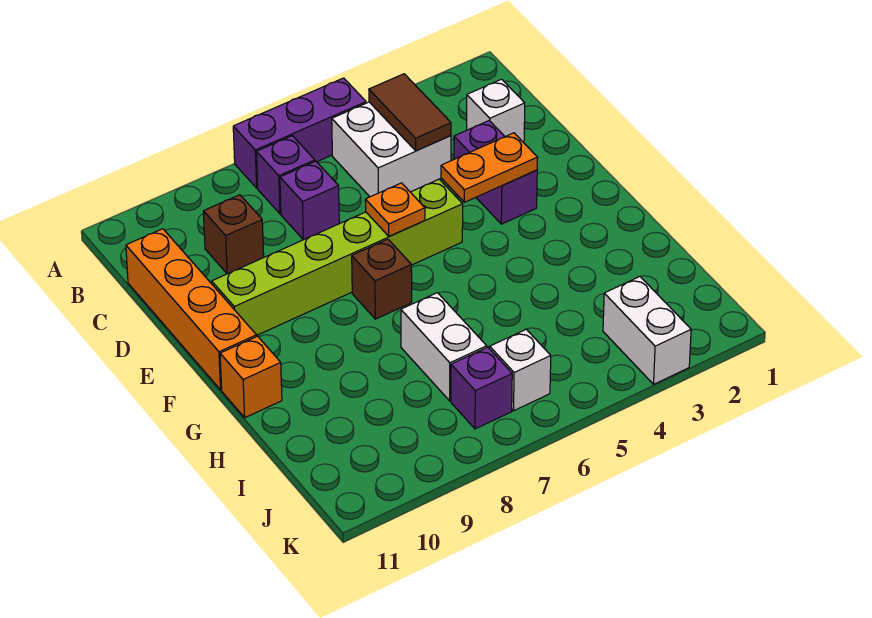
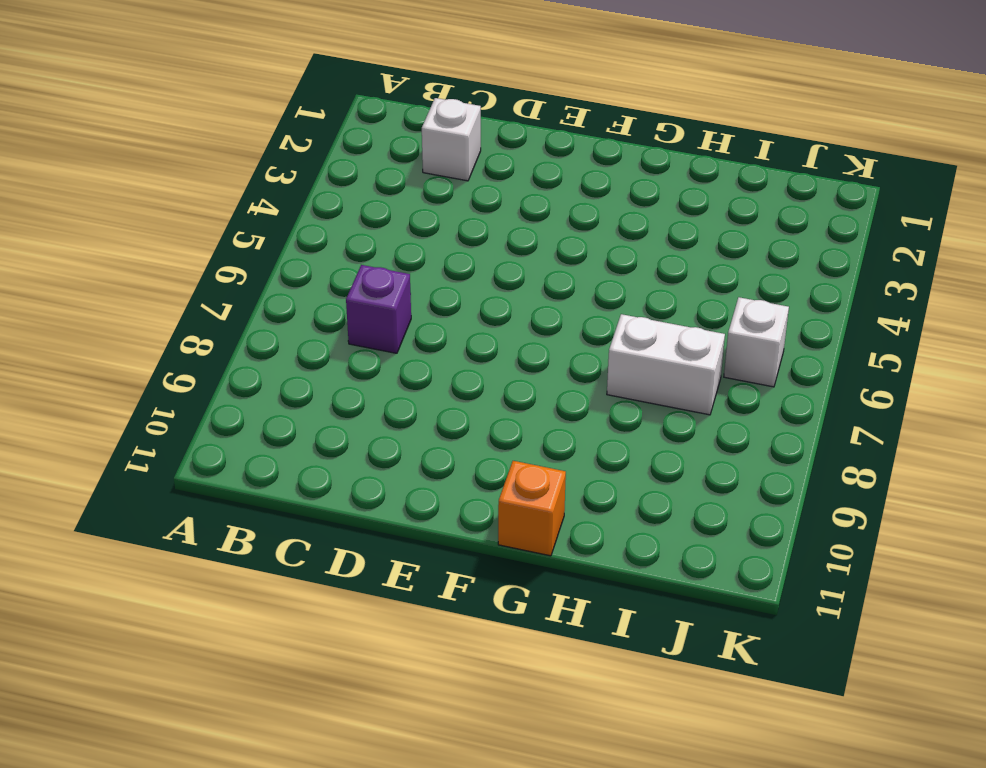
none -> purple 1x3 brick [233,78,366,188]
none -> white 2x2 brick [332,102,451,197]
none -> purple 1x1 brick [257,136,315,214]

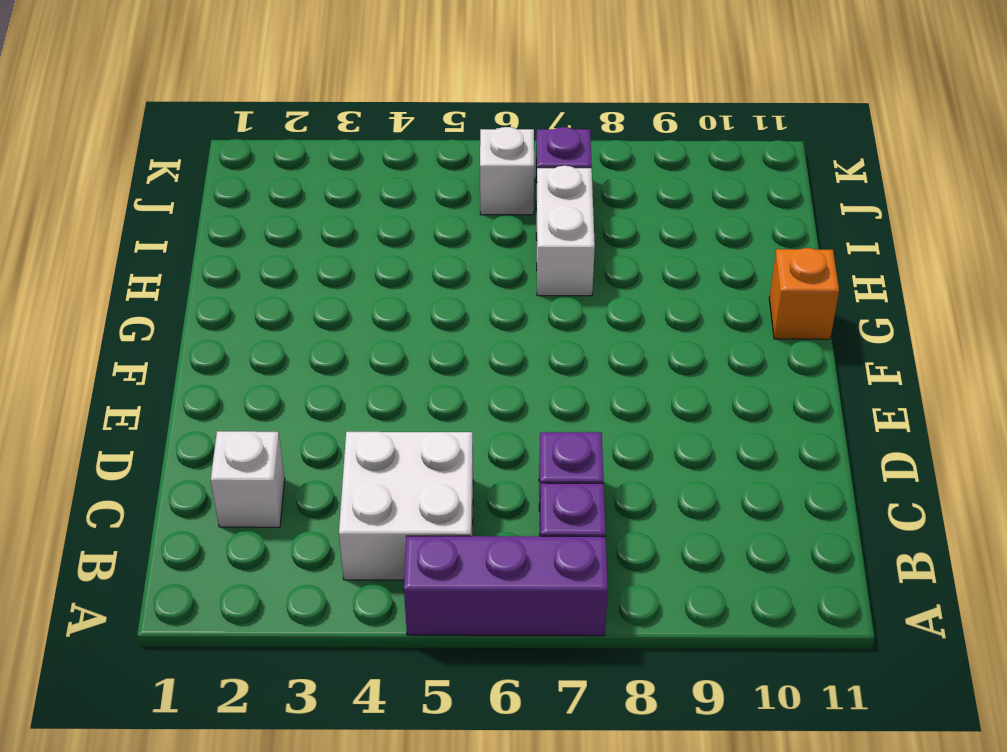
none -> brown 1x1 brick [203,195,264,274]
none -> orange 1x4 brick [126,229,257,390]
none -> purple 1x2 brick [454,121,537,224]

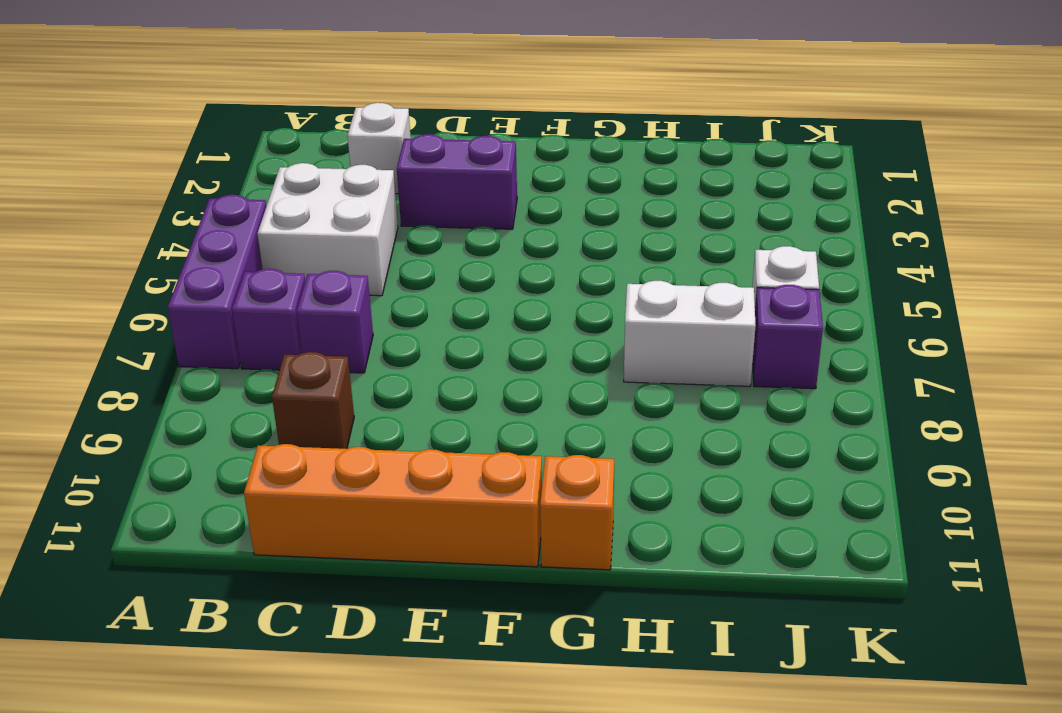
none -> lime 1x6 brick [211,179,463,335]
none -> brown 1x1 brick [352,239,412,319]
none -> white 1x2 brick [603,277,691,384]

